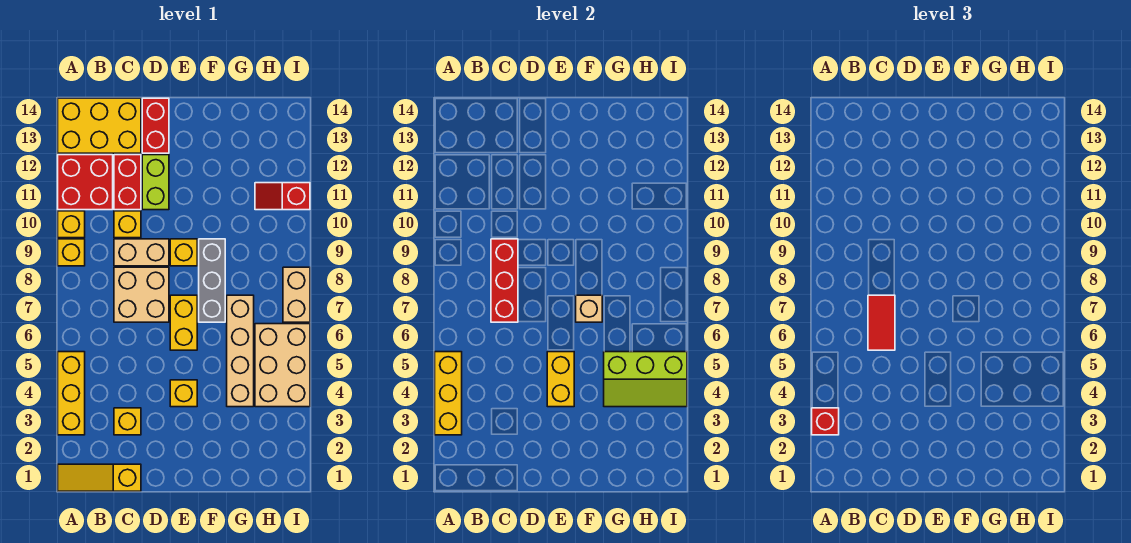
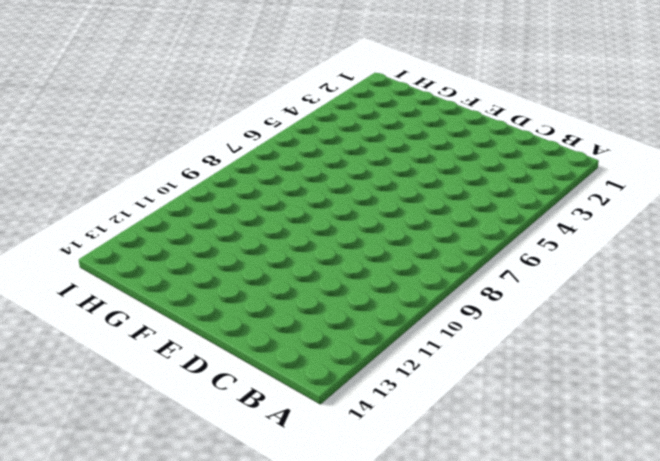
none -> yellow 1x3 slope [58,464,141,491]
none -> yellow 1x3 brick [58,352,85,435]
none -> yellow 1x1 brick [58,239,85,266]

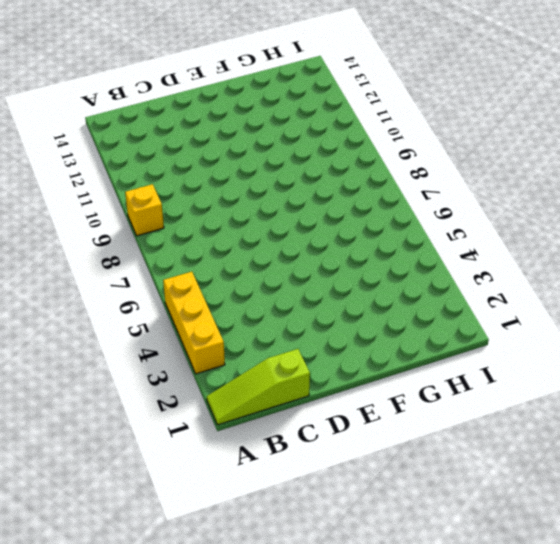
lime 1x3 slope [207,349,310,425] -> yellow 1x3 slope [58,464,141,491]
none -> yellow 1x1 brick [58,211,85,238]
none -> red 2x2 brick [58,155,113,210]
none -> yellow 2x3 brick [58,98,141,153]

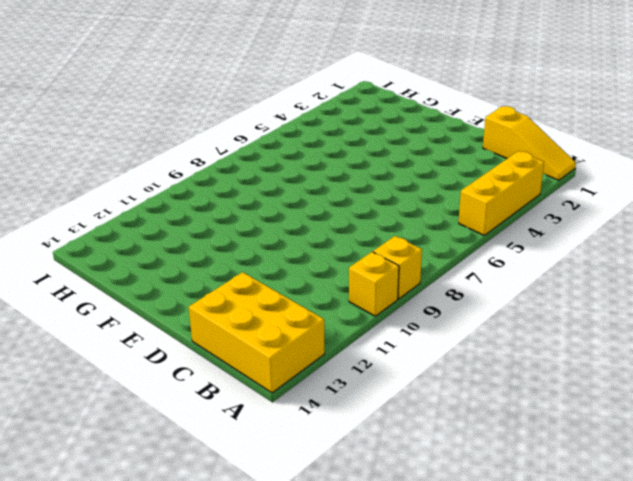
none -> red 2x2 brick [58,155,113,210]
none -> yellow 1x1 brick [114,408,141,435]
none -> tan 2x2 brick [114,267,169,322]

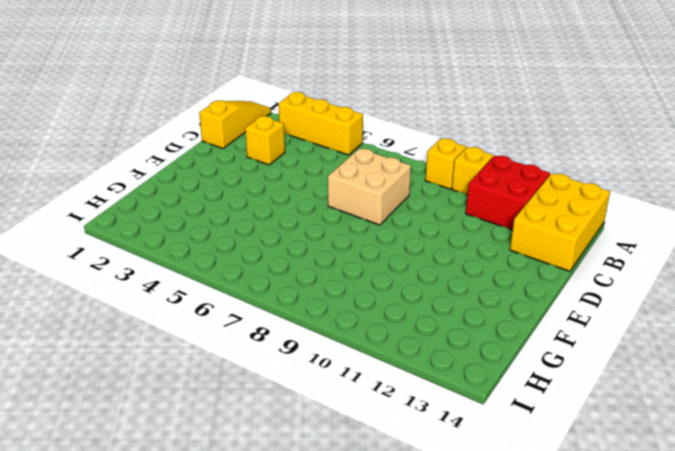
none -> tan 1x2 brick [114,239,169,266]
none -> yellow 1x1 brick [114,211,141,238]
none -> red 1x2 brick [114,155,141,210]

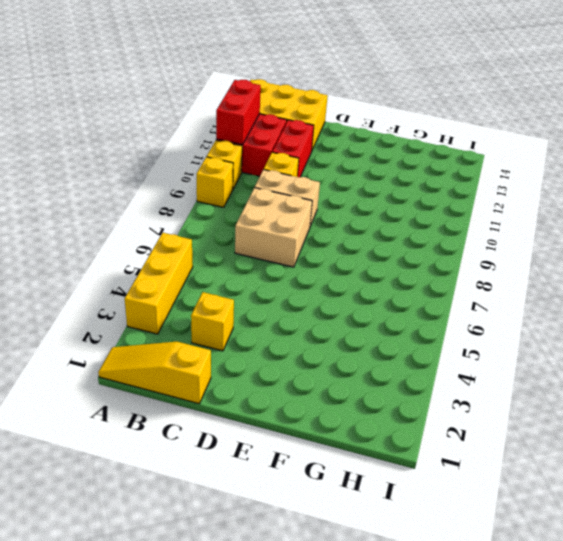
red 1x2 brick [216,80,261,145] -> red 1x2 brick moved to [142,98,169,153]
none -> lime 1x2 brick [142,155,169,210]
none -> yellow 1x1 brick [170,380,197,407]
none -> yellow 1x2 brick [170,295,197,350]

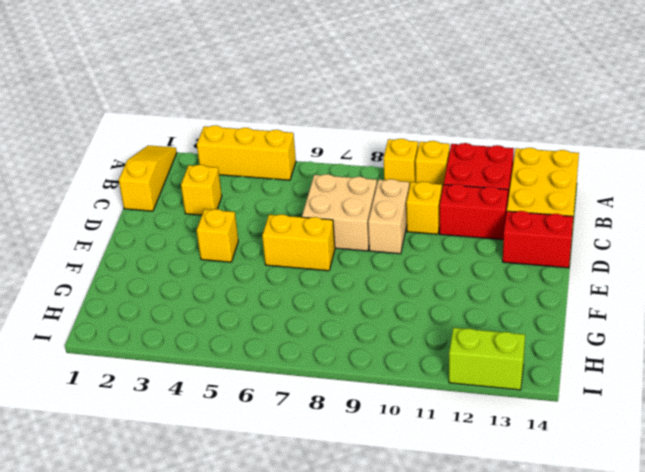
lime 1x2 brick [449,328,525,390] -> lime 1x2 brick moved to [142,155,169,210]
none -> yellow 1x1 brick [170,239,197,266]
none -> grey 1x3 brick [199,239,225,322]
none -> tan 1x4 brick [227,295,254,407]

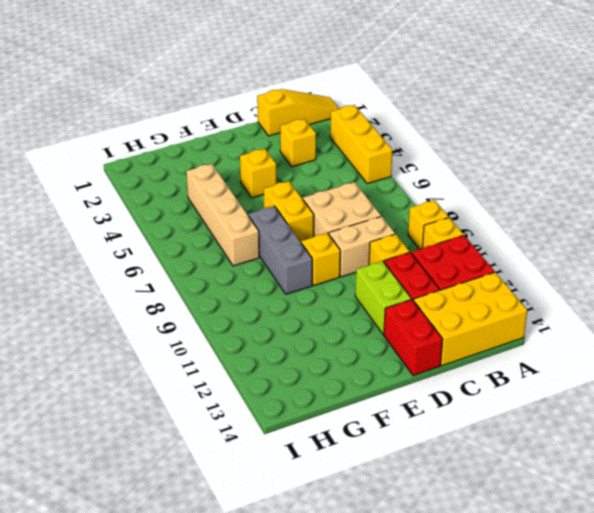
none -> tan 2x3 brick [255,324,310,407]
none -> red 1x2 slope [255,183,310,210]
none -> tan 1x2 brick [283,267,310,322]

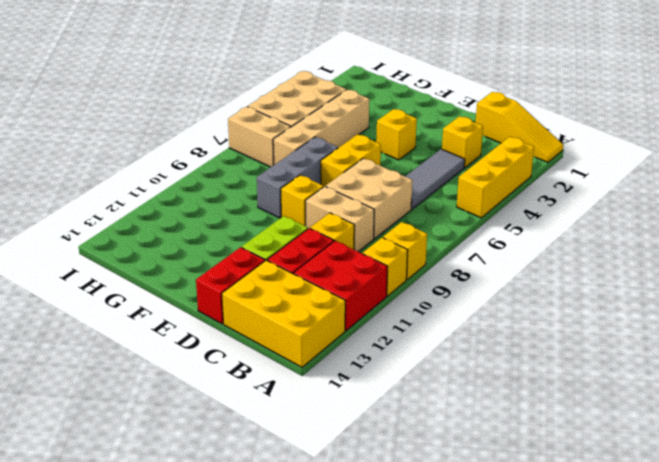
grey 1x3 tile [405,149,465,209] -> none
tan 1x2 brick [228,107,291,167] -> tan 1x2 brick turned to [283,267,310,322]
none -> red 1x2 slope [255,183,310,210]
none -> yellow 1x3 brick [435,352,462,435]
none -> red 1x3 brick [491,239,518,322]

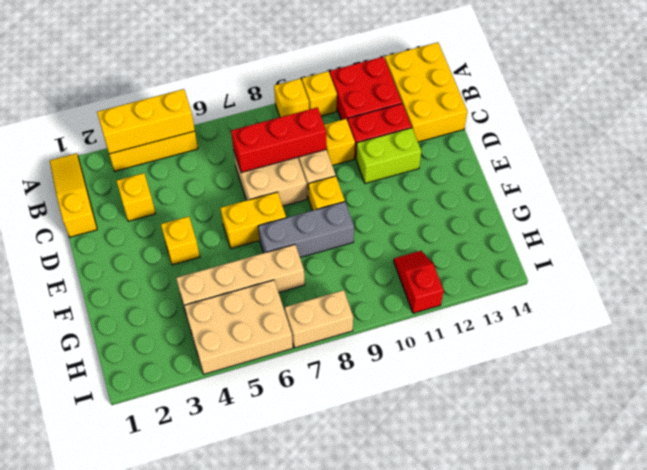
none -> red 1x2 brick [142,98,169,153]
none -> yellow 1x2 brick [547,352,574,407]
none -> tan 1x1 brick [576,295,602,322]

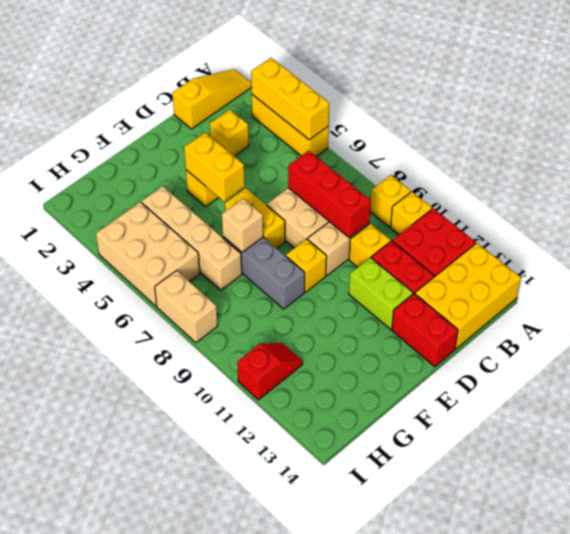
none -> lime 2x3 slope [604,352,687,407]
none -> red 1x1 brick [812,408,839,435]
none -> red 1x2 tile [868,295,895,350]

